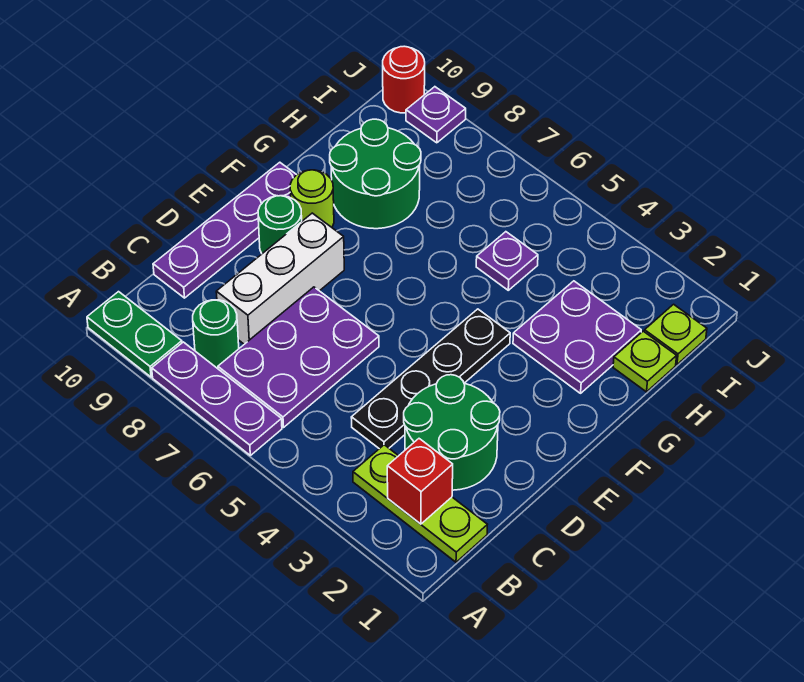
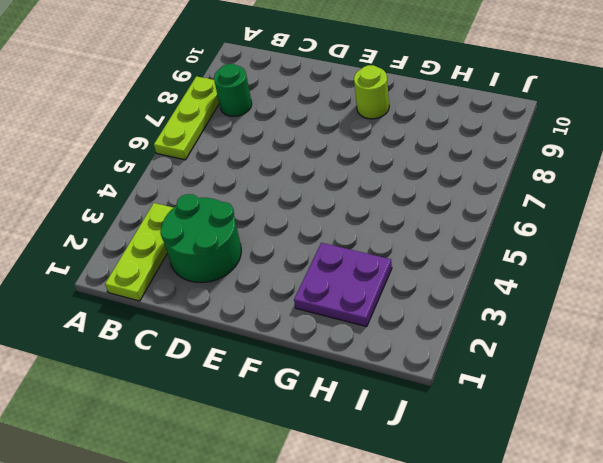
lime 1x3 plate [154,76,219,160] -> purple 1x3 plate [152,342,282,455]
none -> green 1x2 plate [87,292,182,377]
none -> purple 2x3 plate [218,287,379,427]
none -> black 1x4 plate [351,309,510,449]

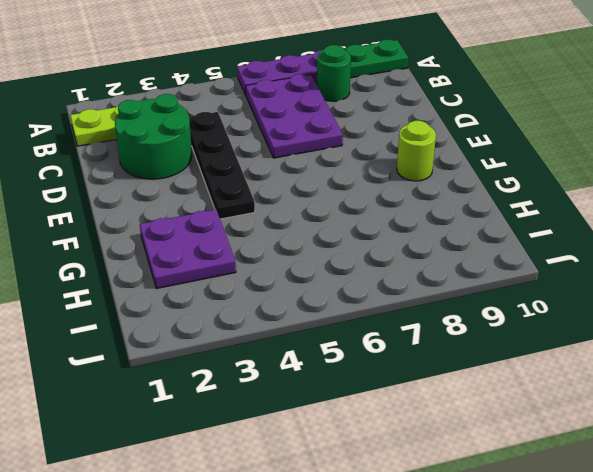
none -> white 1x3 brick [216,213,344,344]
none -> purple 1x4 plate [153,162,296,298]
none -> green 1x1 round brick [258,196,302,254]

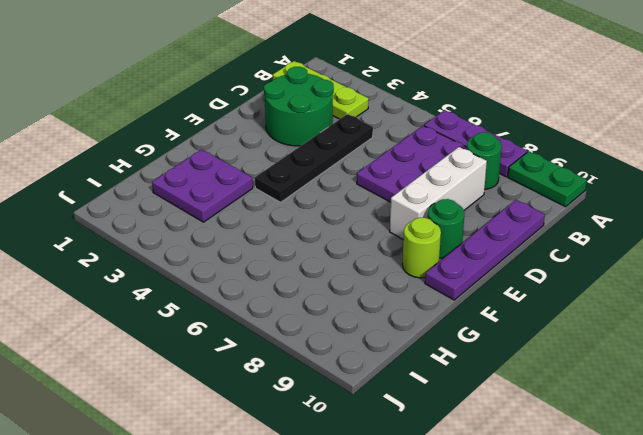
none -> green 2x2 round brick [330,119,421,229]
none -> lime 1x1 plate [613,331,677,392]
none -> purple 1x1 plate [476,232,538,290]

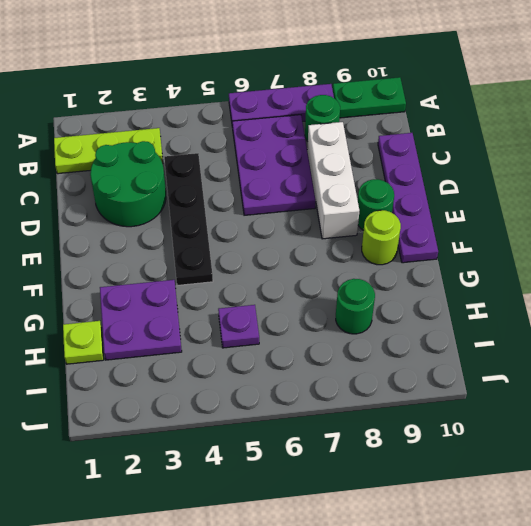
green 1x1 round brick [336,279,375,334] -> green 2x2 round brick [330,119,421,229]
none -> lime 1x1 plate [644,304,707,364]
none -> purple 1x1 plate [406,87,466,143]
none -> red 1x1 round brick [383,46,425,113]

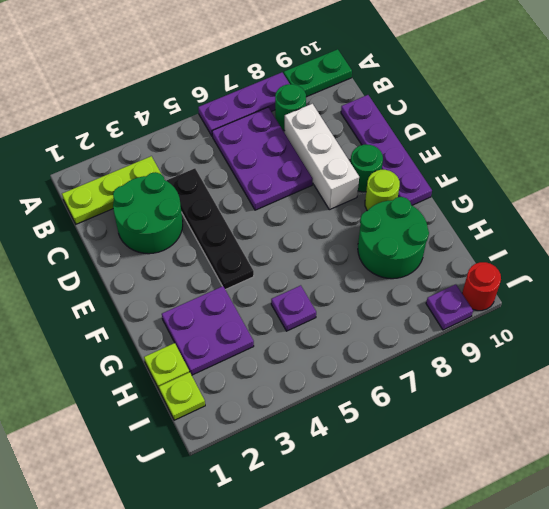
none -> red 1x1 brick [387,439,453,524]

